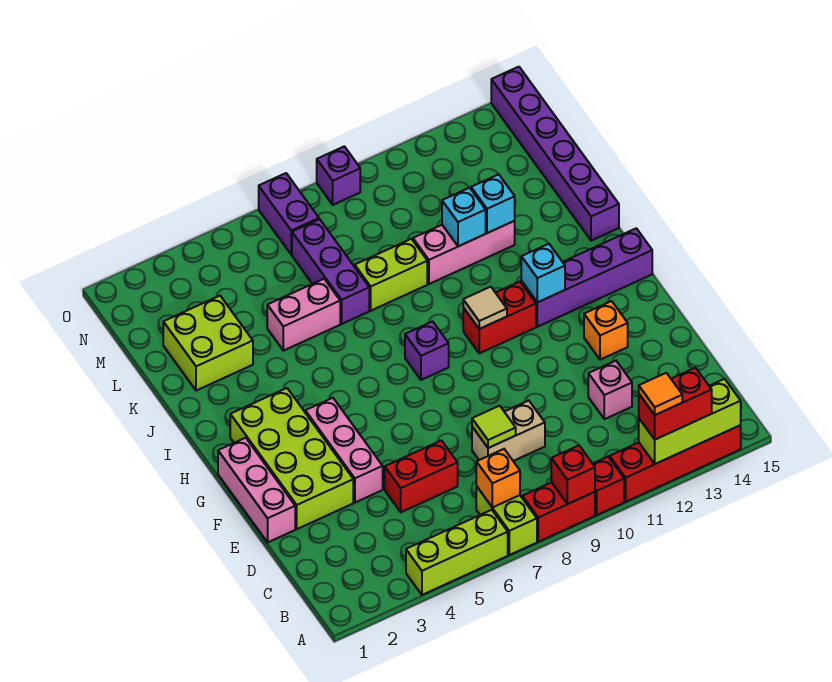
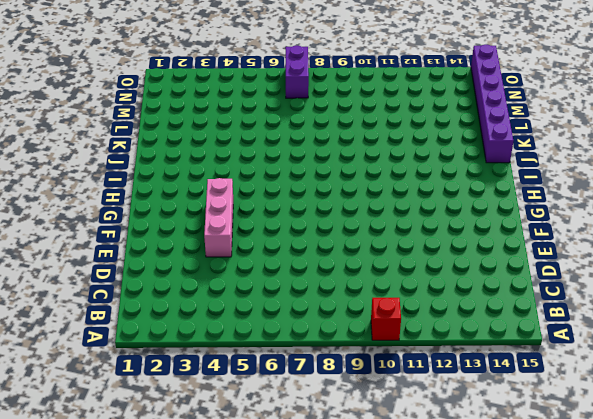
none -> lime 1x3 brick [406,510,508,595]
none -> lime 1x2 brick [476,486,537,555]
none -> red 1x2 brick [522,482,595,542]
none -> red 1x4 brick [610,425,741,502]

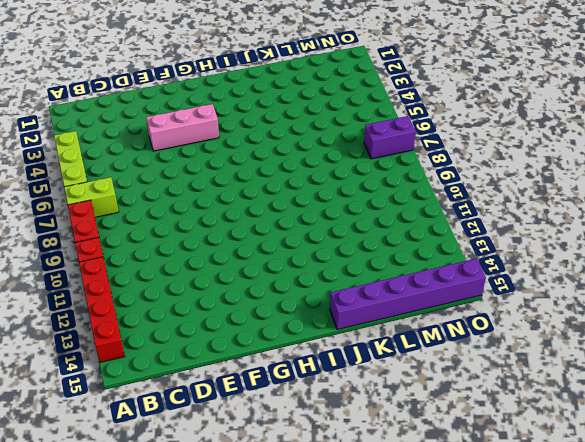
none -> red 1x2 brick [385,441,458,512]
none -> tan 1x2 brick [472,401,545,461]
none -> pink 1x1 brick [588,361,632,419]
none -> pink 1x3 brick [218,438,295,542]

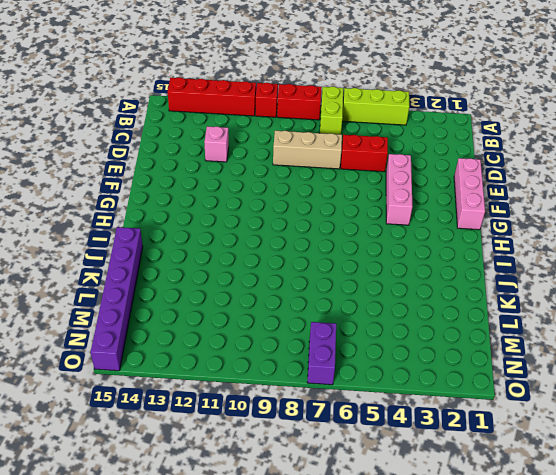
tan 1x3 brick [273,131,342,169] -> tan 1x2 brick [472,401,545,461]
none -> lime 2x4 brick [230,388,353,529]
none -> orange 1x1 brick [584,301,628,360]
none -> purple 1x1 brick [405,321,449,380]
none -> red 1x2 brick [463,282,536,353]

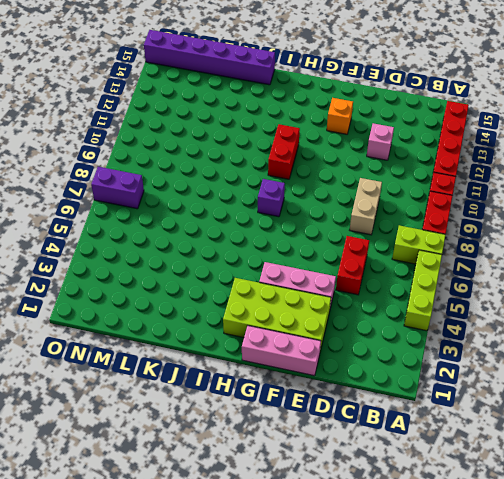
none -> purple 1x4 brick [521,228,652,327]
none -> lime 2x2 brick [163,296,253,391]
none -> pink 1x2 brick [267,279,340,351]
none -> purple 1x3 brick [292,219,369,324]

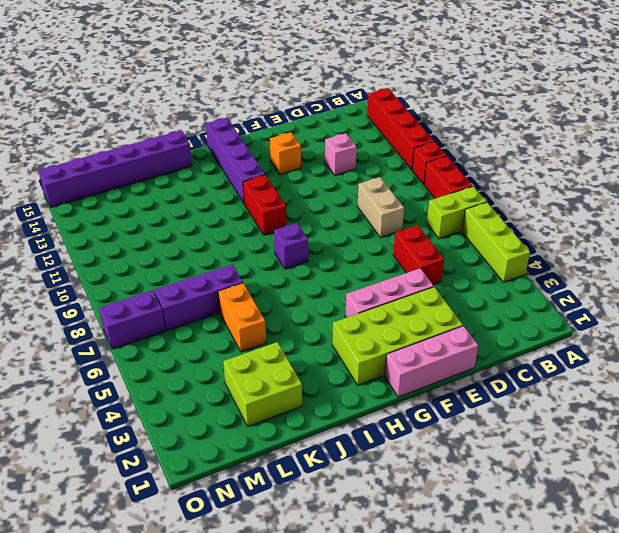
orange 1x2 brick [218,283,266,352] -> pink 1x2 brick [267,279,340,351]
none -> lime 1x2 brick [355,239,427,311]
none -> pink 1x3 brick [413,221,515,284]
none -> purple 1x1 brick [317,146,360,205]
none -> red 1x1 brick [551,446,595,504]

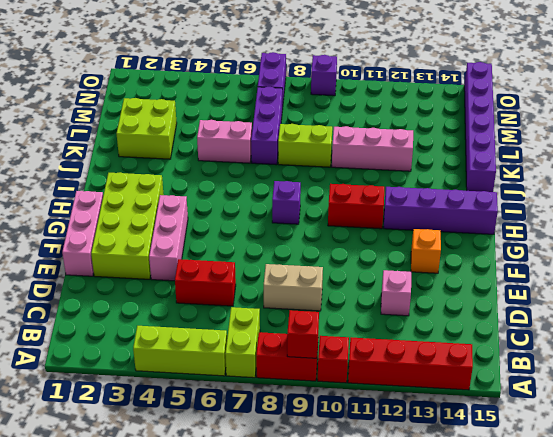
none -> lime 1x3 brick [639,379,741,464]
none -> orange 1x1 brick [476,449,520,507]
none -> lime 1x1 tile [472,406,516,448]
none -> tan 1x1 tile [463,287,507,329]

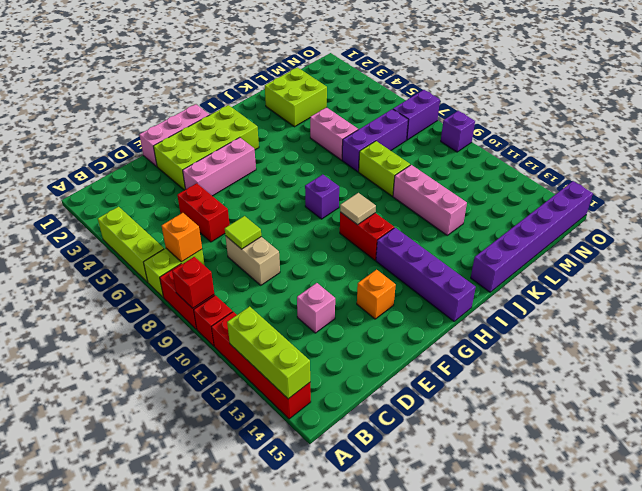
none -> cyan 1x1 brick [521,244,565,302]
none -> cyan 1x1 brick [442,188,486,246]
none -> cyan 1x1 brick [471,174,515,233]
none -> red 1x2 brick [639,368,712,439]

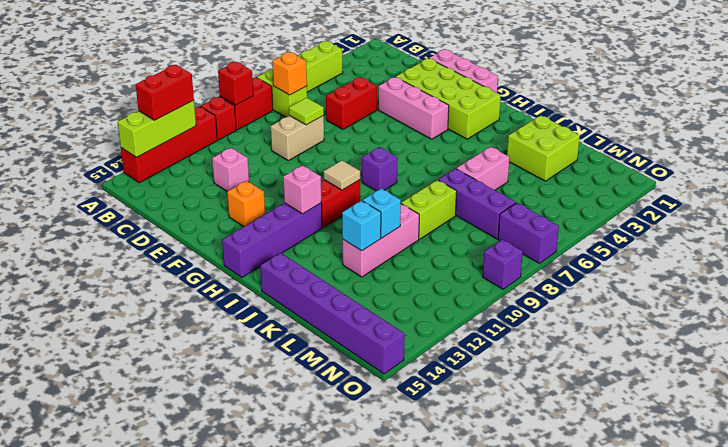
pink 1x1 brick [283,165,321,214] -> cyan 1x1 brick [521,244,565,302]
none -> orange 1x1 tile [639,373,682,415]

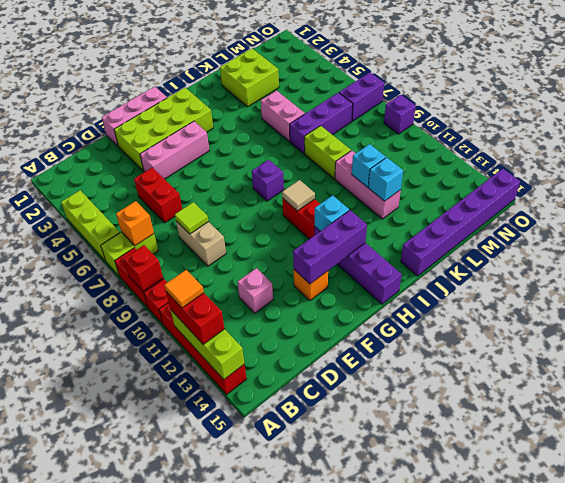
purple 1x3 brick [293,210,367,284] -> none

